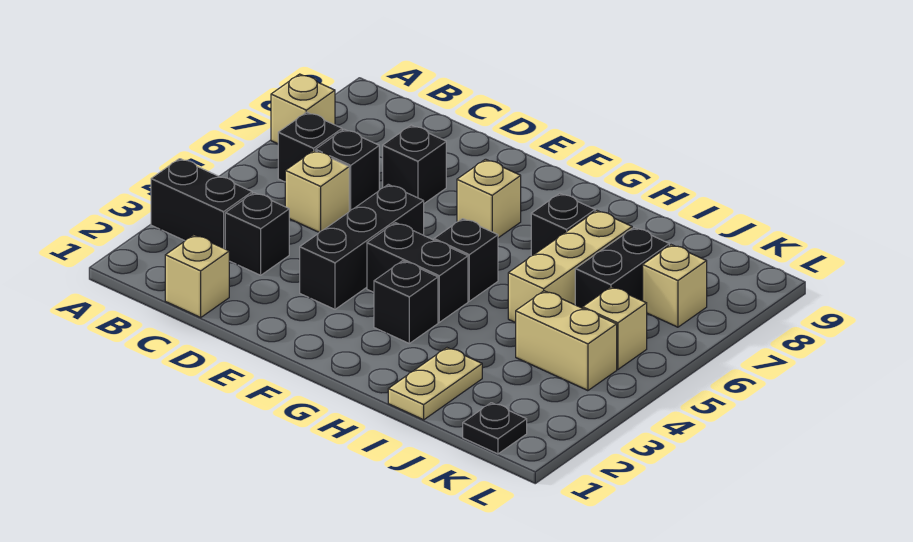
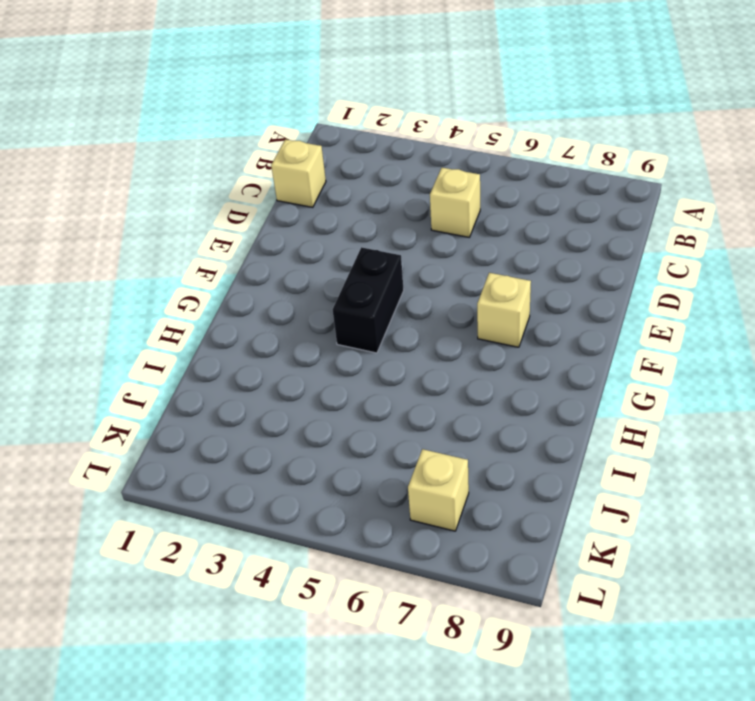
none -> black 1x2 brick [151,159,252,249]
none -> tan 1x1 brick [271,74,335,144]
none -> black 1x1 brick [278,112,342,182]

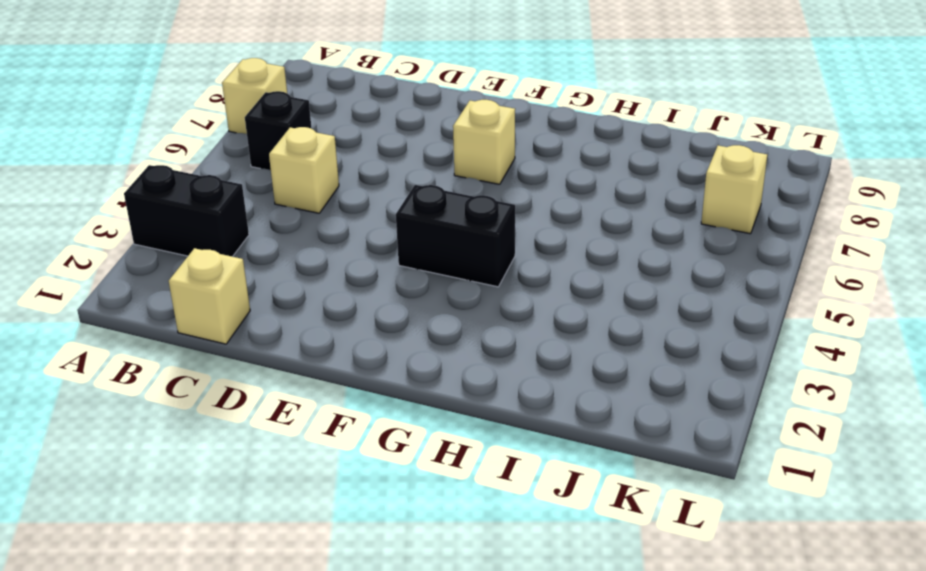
none -> black 1x1 brick [225,193,289,275]
none -> black 1x1 brick [315,129,379,211]
none -> black 1x1 brick [383,125,446,203]

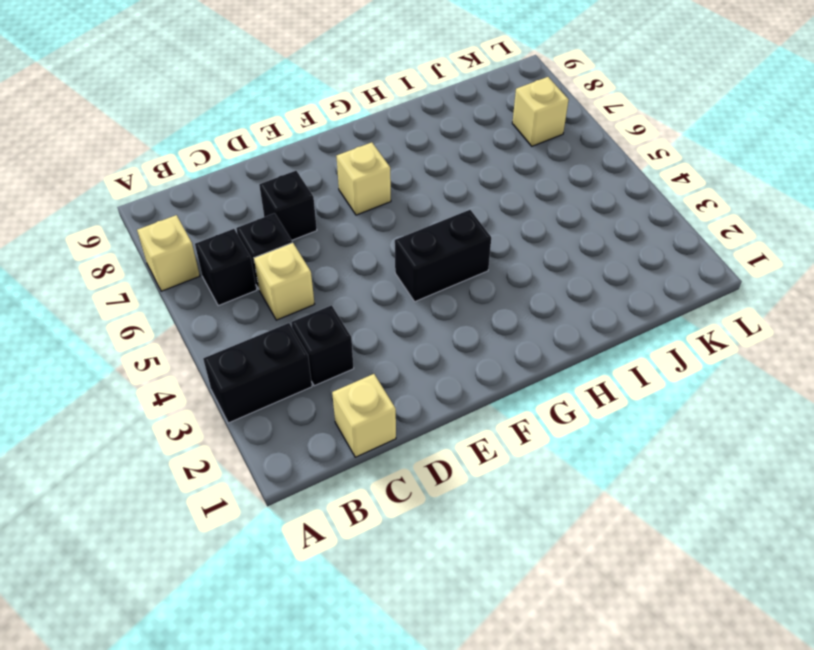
none -> black 1x3 brick [300,184,424,309]
none -> black 1x1 brick [374,261,438,343]
none -> black 1x1 brick [434,219,498,301]

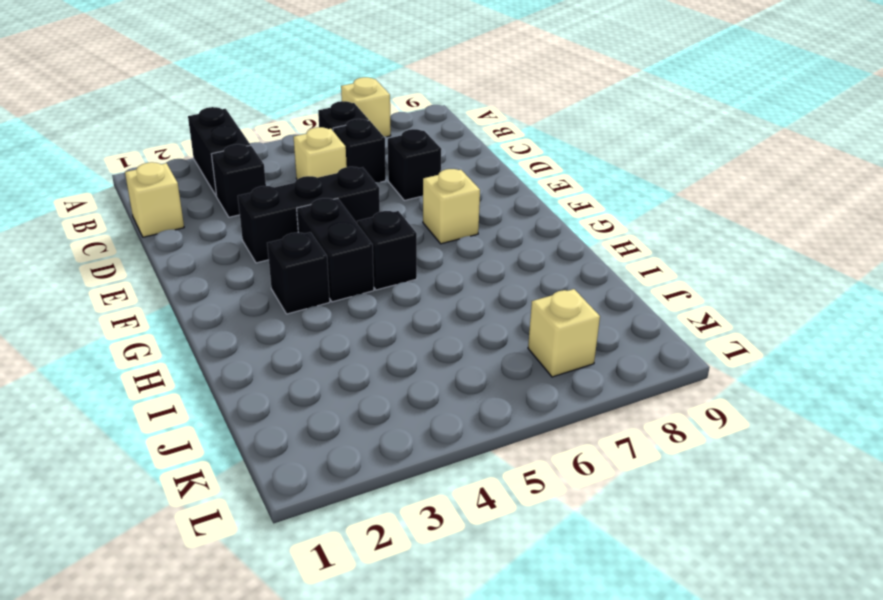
none -> black 1x1 brick [531,193,595,256]
none -> tan 1x2 plate [388,348,482,420]
none -> tan 1x3 brick [508,211,632,323]

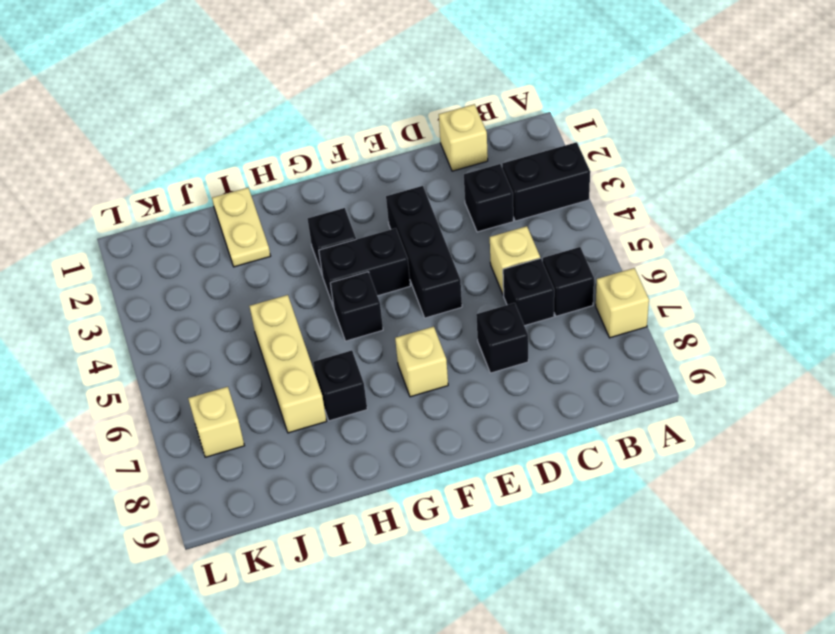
none -> tan 1x2 brick [516,291,617,391]
none -> black 1x2 brick [575,228,669,308]
none -> black 1x1 plate [463,403,527,454]

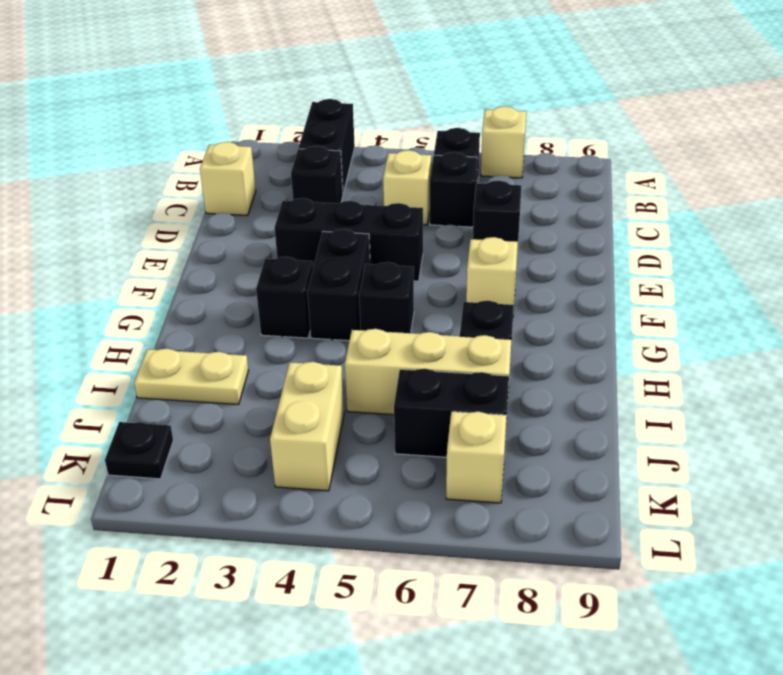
none -> tan 1x1 brick [583,287,647,369]

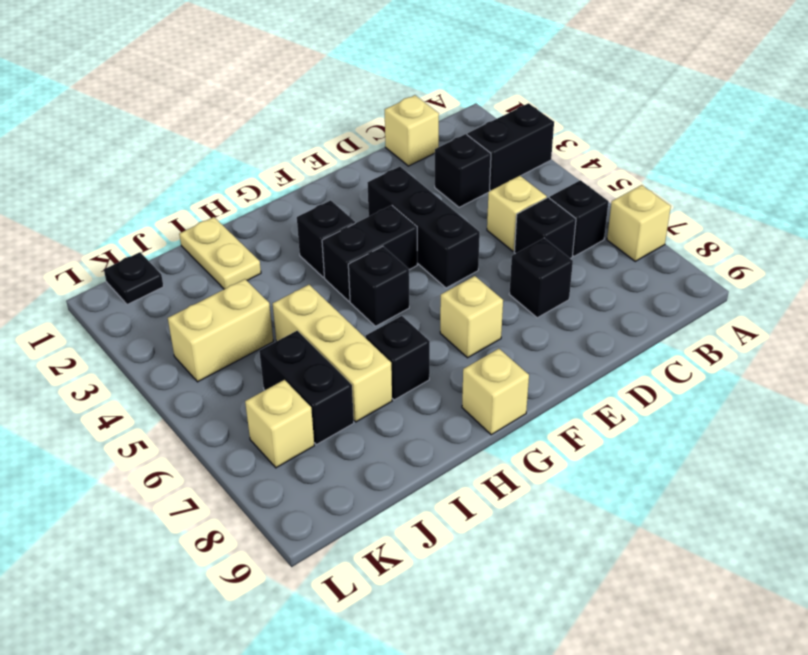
tan 1x1 brick [462,349,529,435] -> tan 1x1 brick moved to [583,287,647,369]

